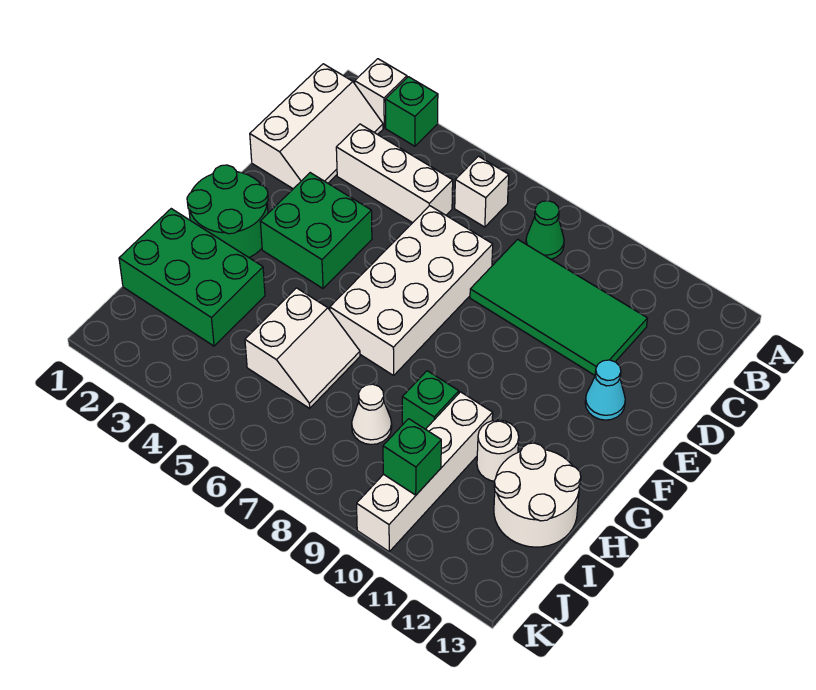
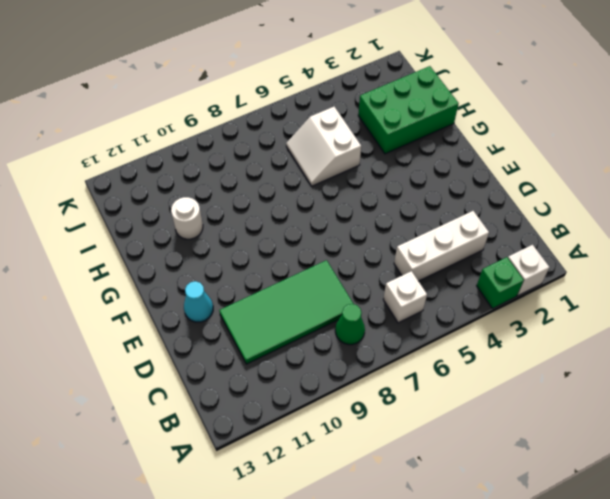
none -> white 2x3 slope [250,64,383,189]
none -> white 2x4 brick [330,206,493,375]
none -> green 2x2 brick [260,173,372,288]

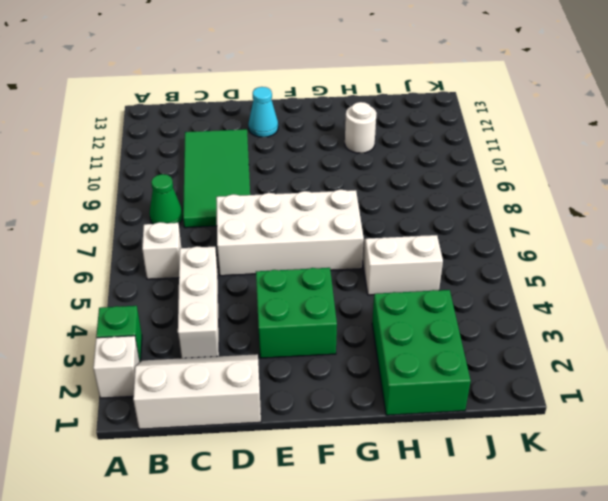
none -> green 2x2 round brick [187,165,268,257]
none -> green 1x1 brick [402,371,459,429]
none -> white 1x4 brick [357,392,493,552]

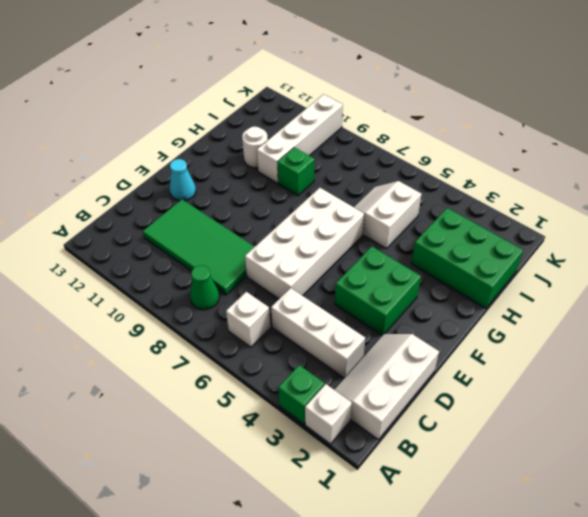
none -> green 2x2 round brick [187,165,268,257]
none -> white 2x2 round brick [494,443,581,547]
none -> white 1x1 cone [352,384,392,444]

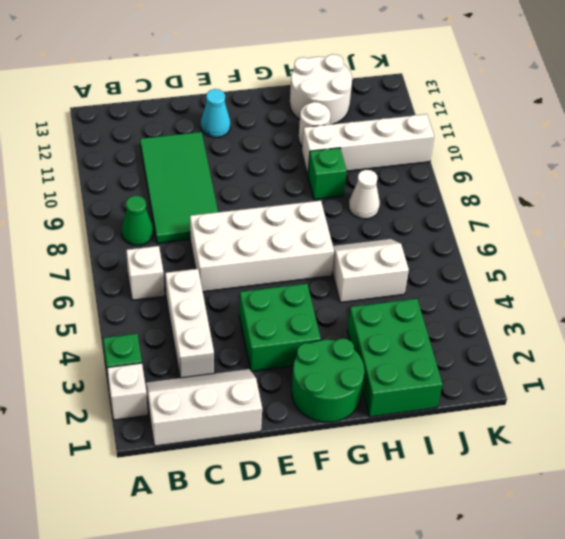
none -> green 1x1 brick [383,419,441,495]

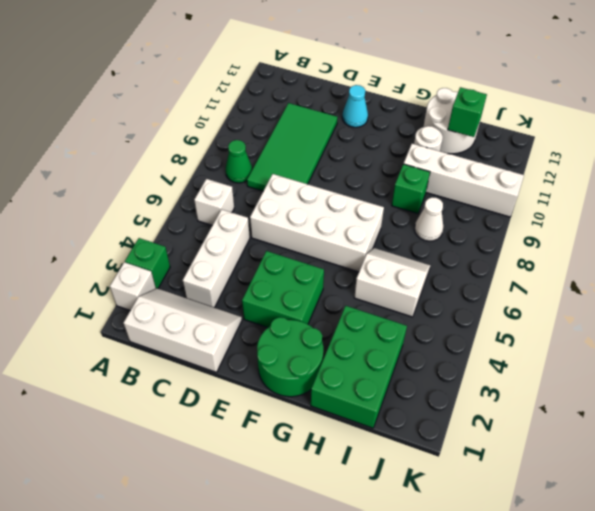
green 1x1 brick [448,87,487,137] -> green 1x1 brick moved to [383,419,441,495]

